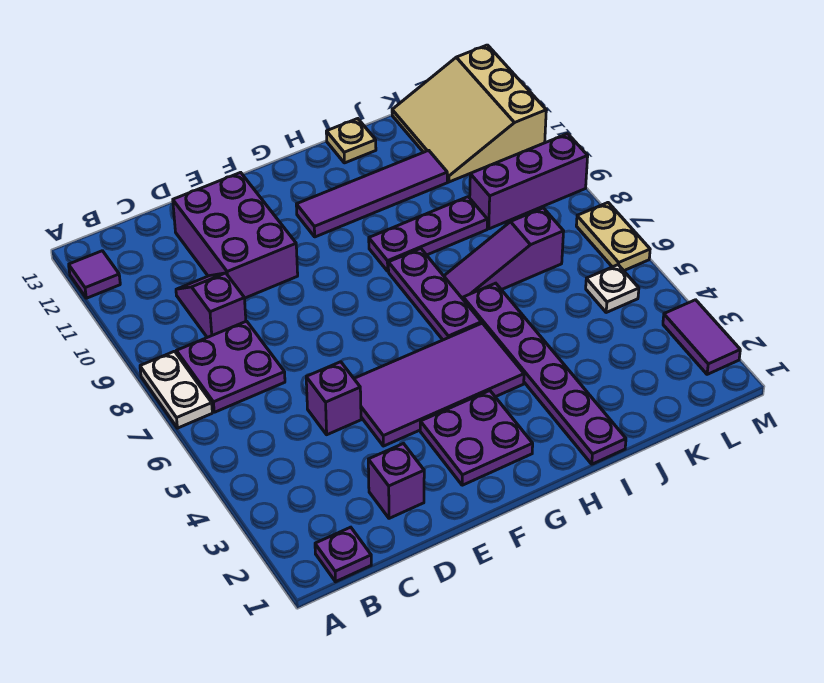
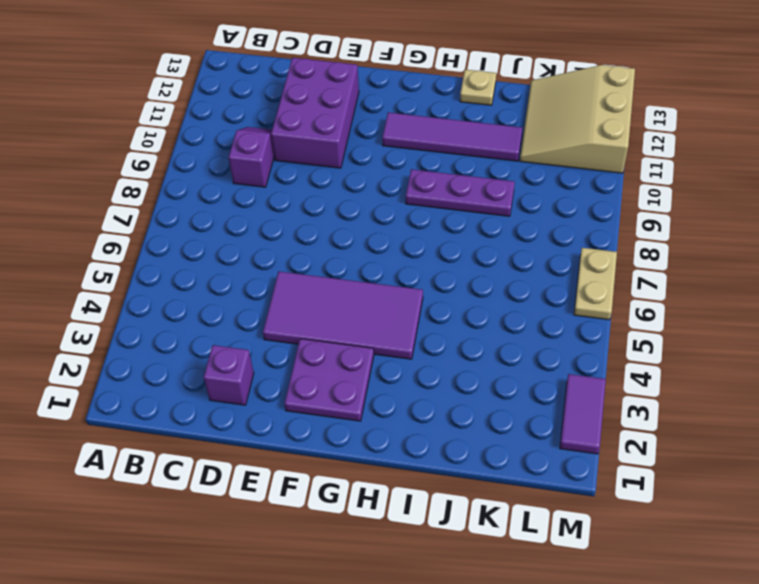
none -> white 1x2 plate [140,351,212,428]
none -> purple 1x1 tile [69,251,120,298]
none -> purple 1x1 plate [315,527,371,582]

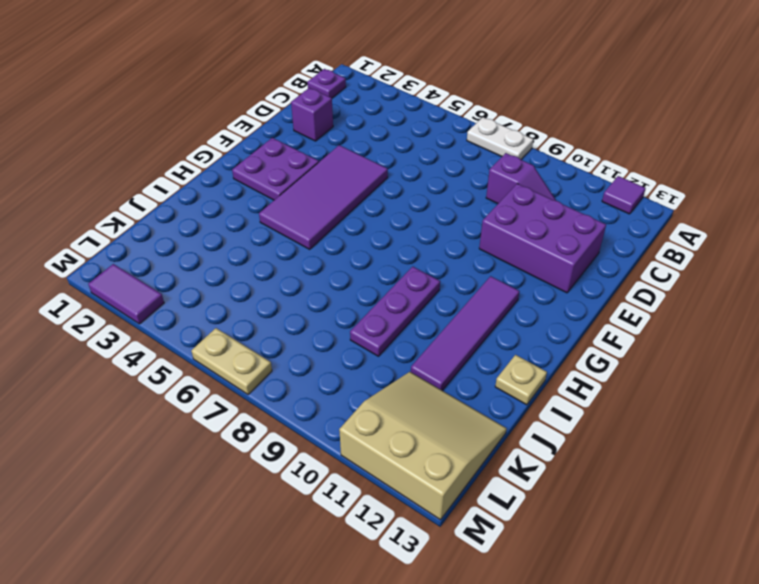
none -> purple 2x2 plate [177,321,285,412]
none -> purple 1x1 brick [306,362,361,435]
none -> purple 1x3 plate [388,249,481,340]

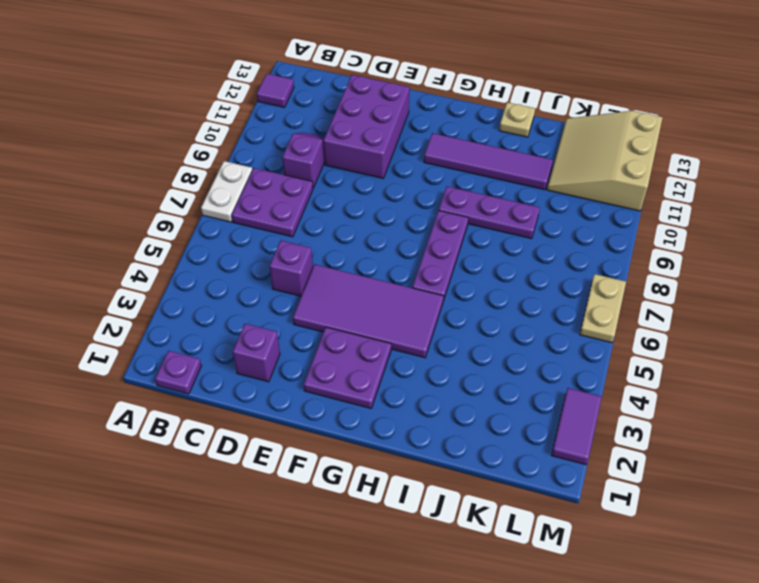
none -> purple 1x6 plate [463,283,626,464]
none -> purple 1x3 slope [444,208,564,299]
none -> purple 1x3 brick [470,134,588,229]

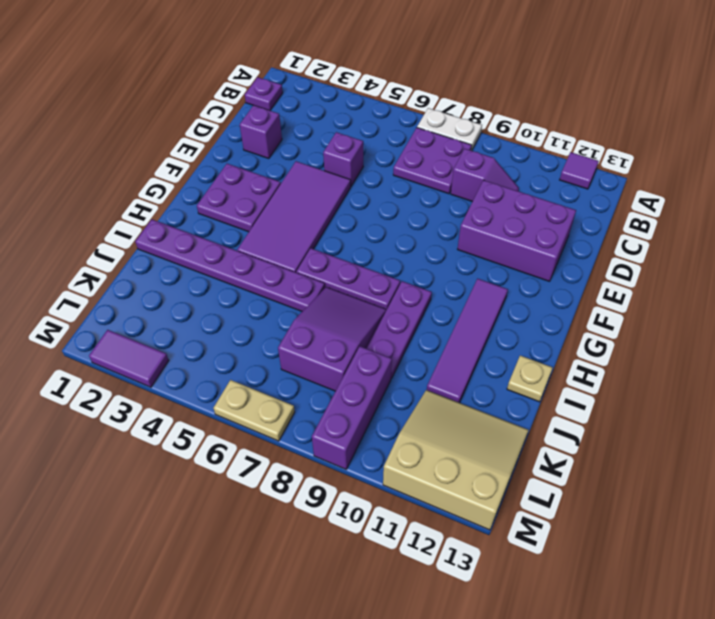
purple 2x3 slope [278,287,387,391] -> purple 1x3 slope [444,208,564,299]
none -> white 1x1 plate [586,265,639,312]

